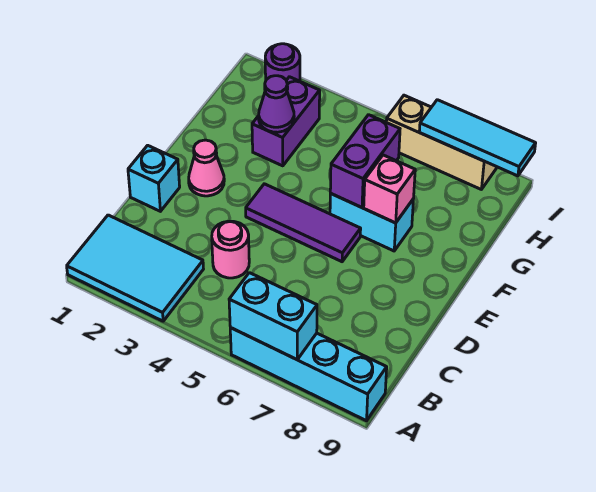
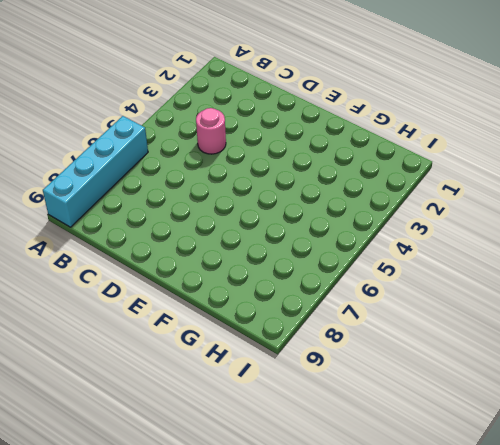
none -> cyan 2x3 tile [67,215,203,321]
none -> cyan 1x1 brick [128,145,180,211]
none -> pink 1x1 cone [189,140,224,196]

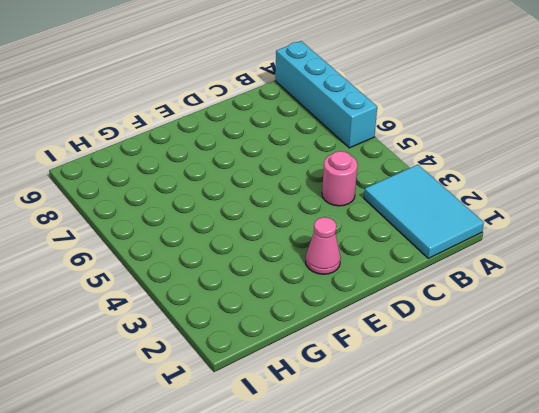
none -> cyan 1x1 brick [128,145,180,211]
none -> purple 1x3 tile [246,184,361,262]
none -> cyan 1x2 brick [330,194,413,251]

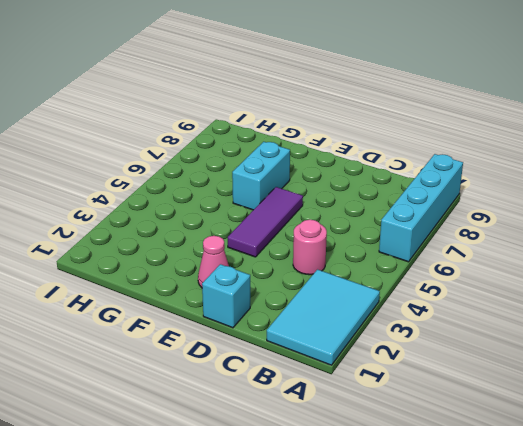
none -> purple 1x2 brick [252,77,320,166]
none -> purple 1x1 round brick [265,44,300,81]
none -> tan 1x3 brick [386,95,497,190]

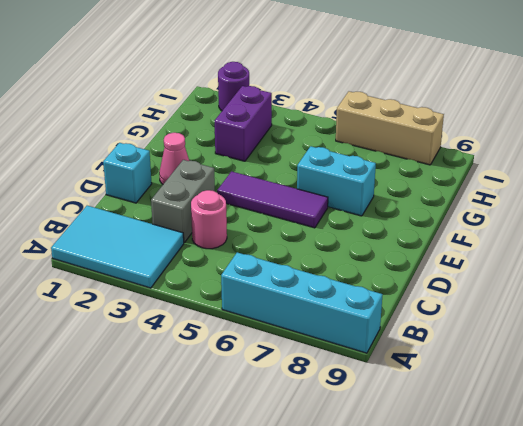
grey 1x2 brick [151,160,215,243] -> none
none -> cyan 1x2 brick [229,273,317,360]
none -> purple 1x2 brick [330,115,400,207]
none -> pink 1x1 brick [364,155,415,223]

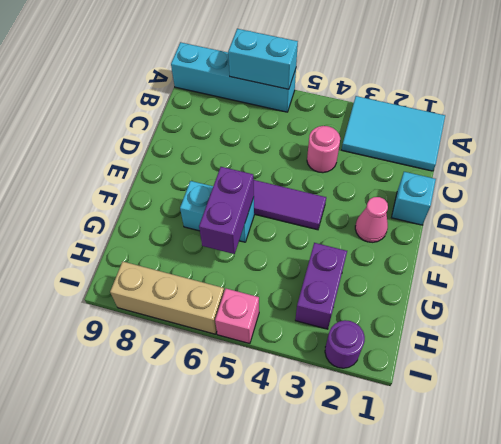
pink 1x1 brick [215,289,259,344] -> pink 1x1 brick moved to [364,155,415,223]
none -> purple 1x1 cone [259,76,294,132]
none -> cyan 1x3 tile [419,100,536,176]

